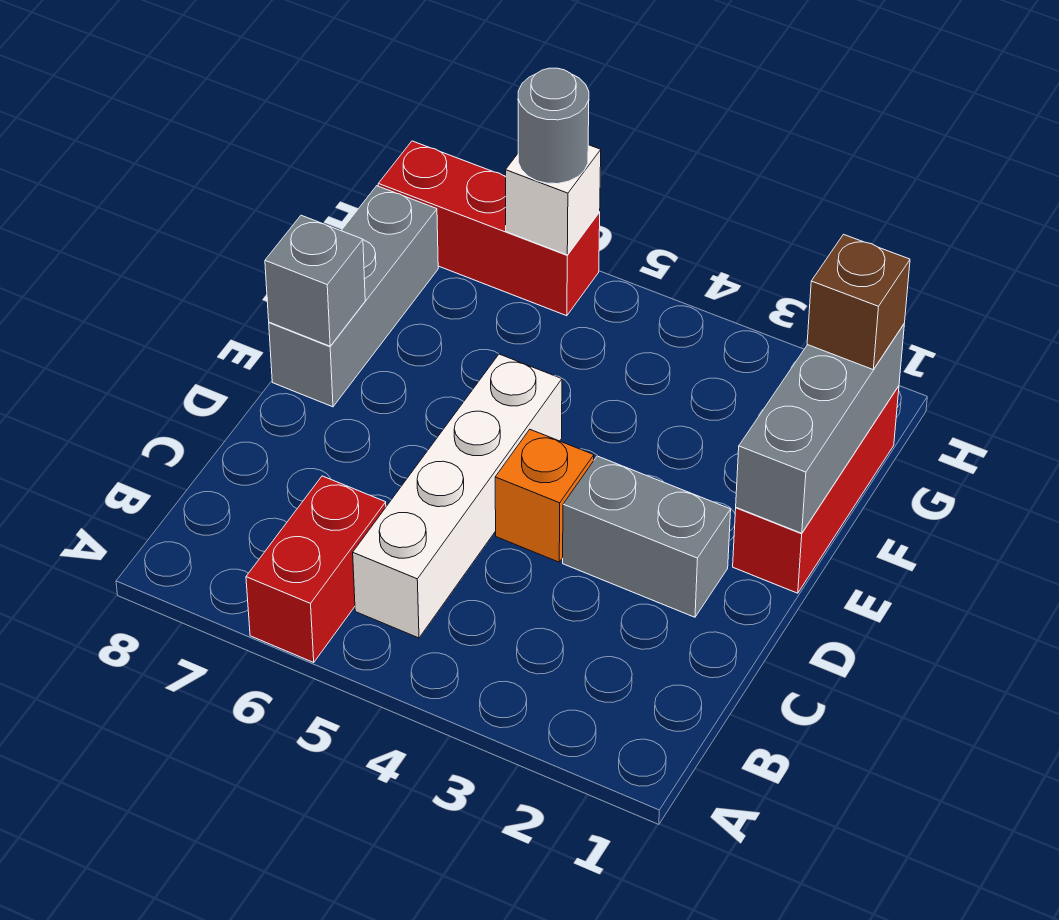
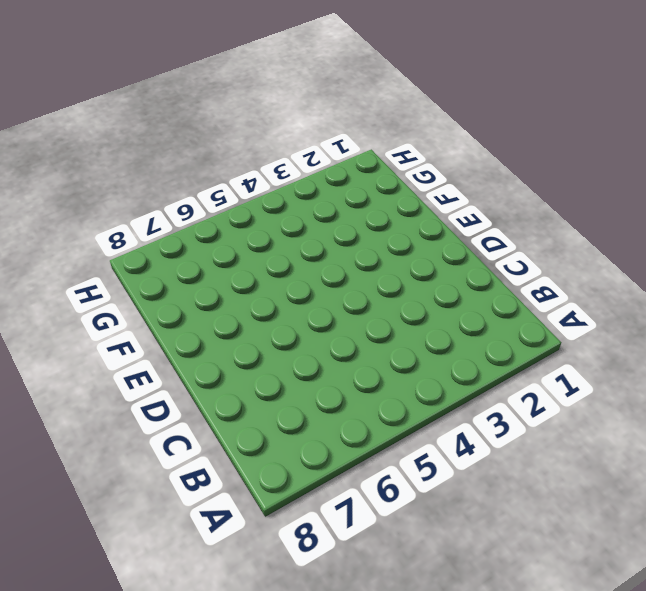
none -> red 1x2 brick [246,476,386,662]
none -> white 1x4 brick [353,354,562,638]
none -> grey 1x2 brick [563,456,731,617]

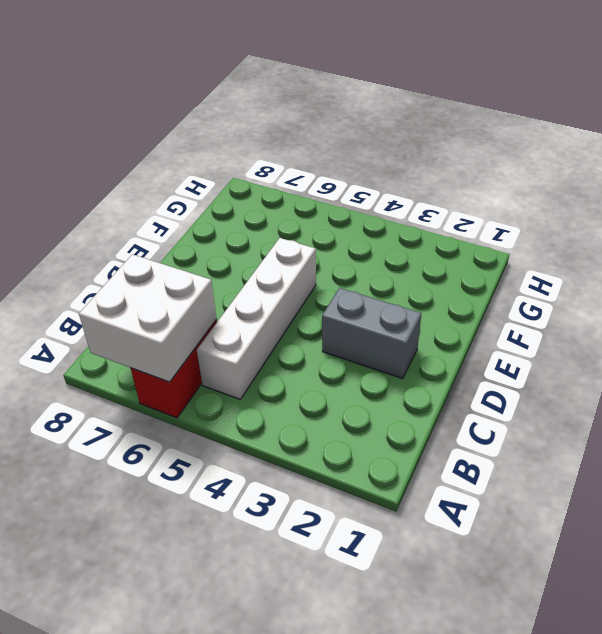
white 2x2 brick [79,254,217,382] -> none
none -> orange 1x1 brick [495,430,594,562]
none -> red 1x3 brick [733,386,899,593]
none -> grey 1x3 brick [269,186,438,407]

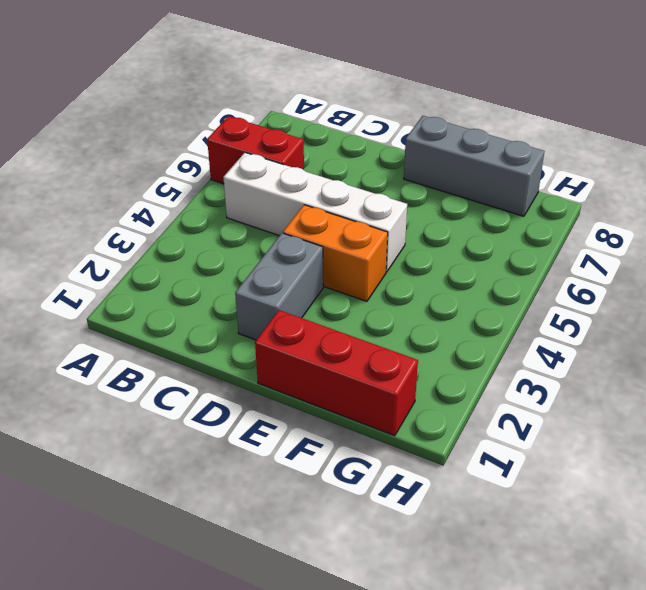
orange 1x2 brick [283,205,388,301] -> orange 1x1 brick [495,430,594,562]
none -> red 1x3 brick [378,141,600,316]
none -> grey 1x3 brick [736,324,904,533]
none -> grey 1x1 brick [265,215,365,346]

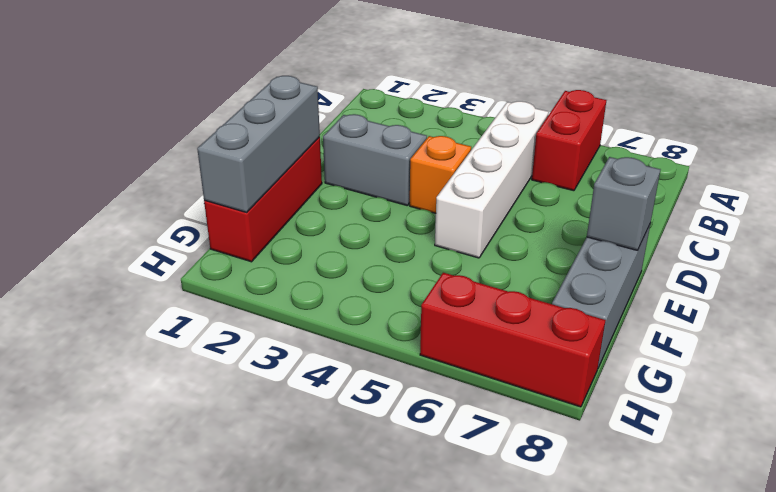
none -> white 1x1 brick [506,145,601,255]
none -> brown 1x1 brick [807,234,910,369]
none -> grey 1x1 round brick [518,68,589,184]

